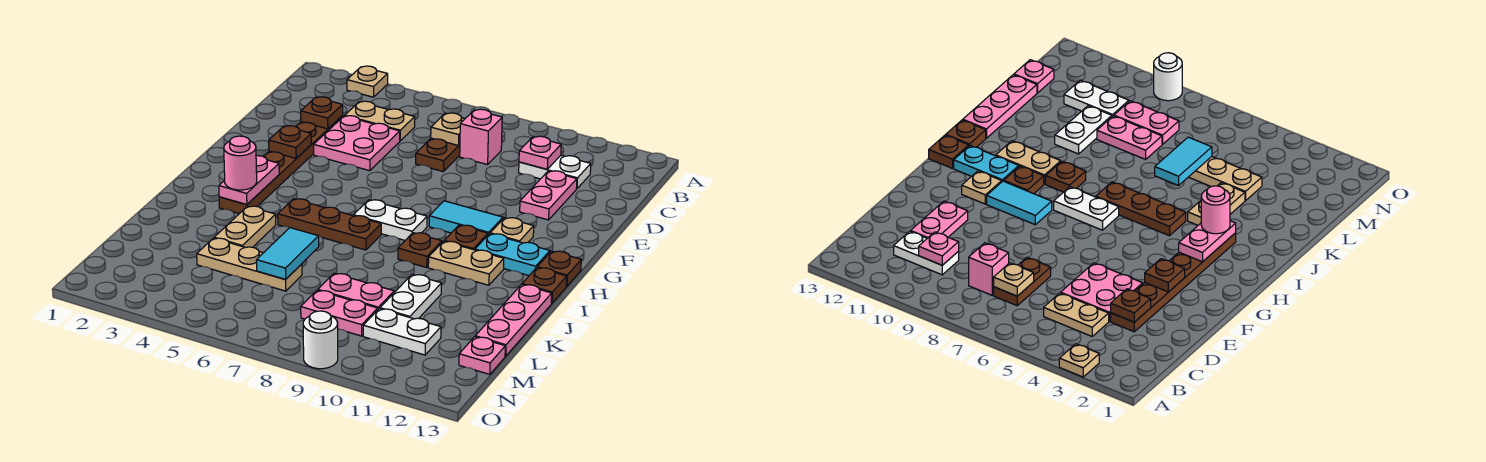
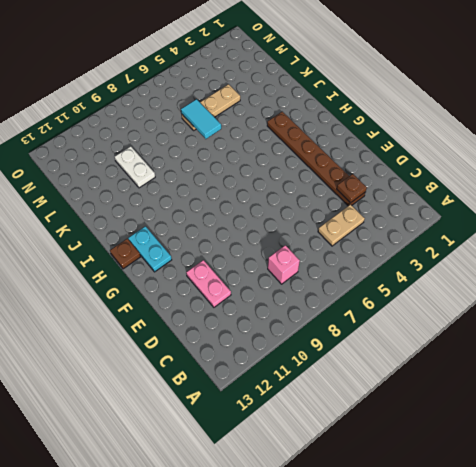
cyan 1x2 plate [128,226,172,272] -> cyan 1x2 plate turned to [475,234,550,276]
none -> tan 1x1 plate [347,66,388,97]
none -> brown 1x2 plate [416,138,460,172]
none -> white 1x2 plate [519,155,591,189]
none -> pink 2x2 plate [314,116,400,171]

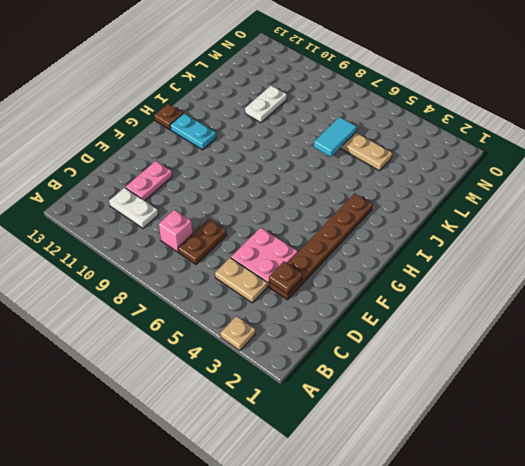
none -> cyan 1x2 tile [429,201,503,235]
none -> tan 1x1 plate [490,218,534,243]
none -> white 1x2 plate [354,200,427,240]
none -> brown 1x1 plate [444,225,488,250]

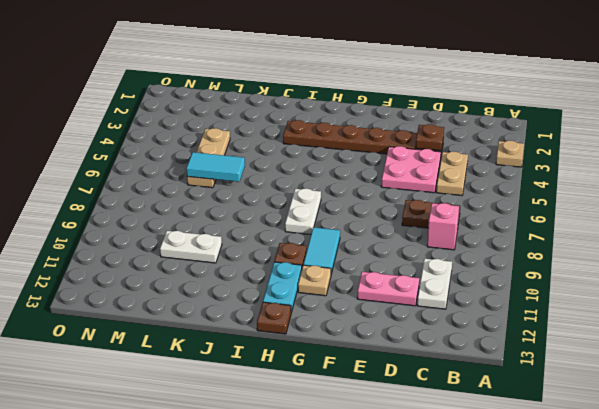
none -> brown 1x3 plate [278,199,381,250]
none -> brown 1x1 plate [398,233,442,268]
none -> tan 1x2 plate [428,241,504,285]
none -> brown 1x1 plate [522,268,567,303]

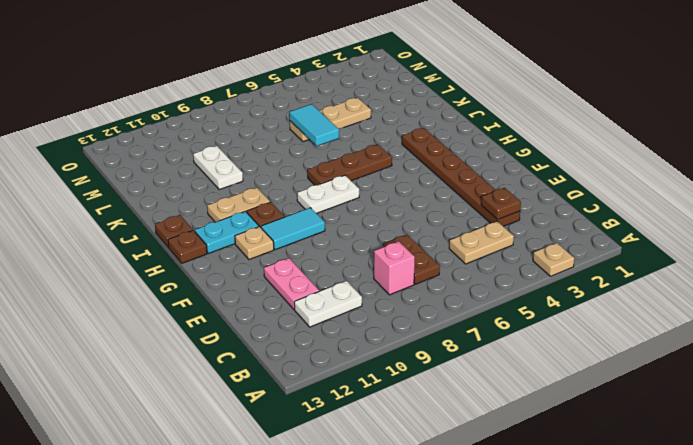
none -> pink 2x2 plate [314,116,400,171]
none -> brown 1x1 plate [398,233,442,268]
none -> tan 1x2 plate [214,206,276,247]
none -> pink 1x3 plate [475,284,552,356]

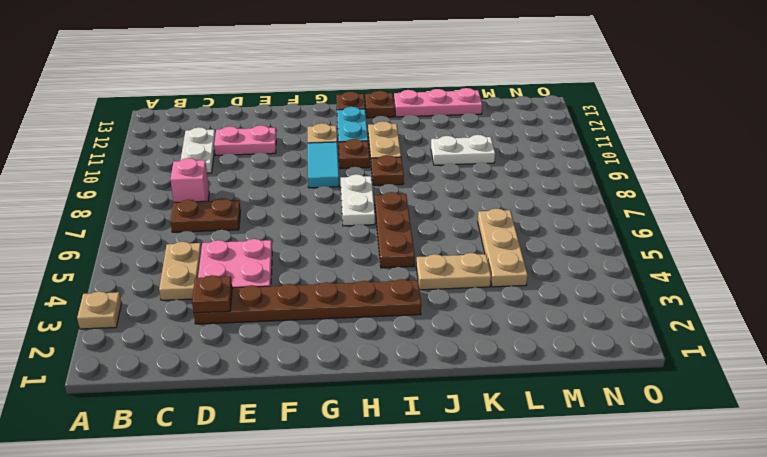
none -> pink 1x2 plate [318,273,394,309]
none -> pink 1x2 plate [301,290,378,336]
none -> white 1x2 plate [363,309,441,355]
none -> pink 1x1 plate [459,337,505,374]

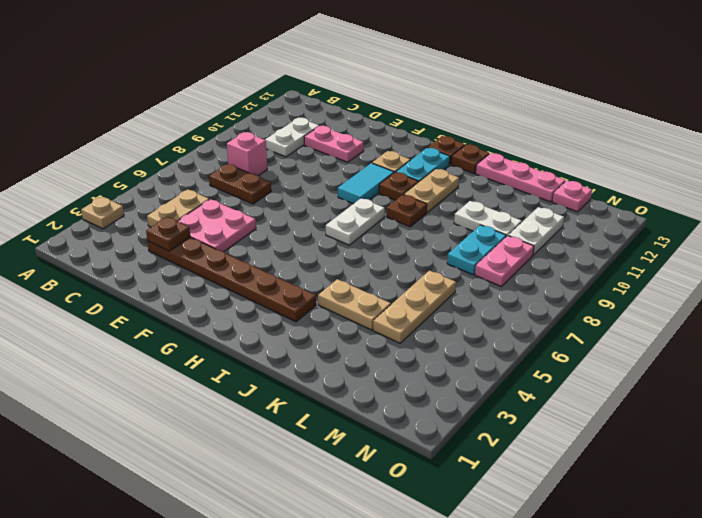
cyan 1x2 plate [447,225,506,275] -> pink 1x2 plate [318,273,394,309]
none -> brown 1x3 plate [278,199,381,250]
none -> white 1x1 round brick [303,311,338,369]
none -> tan 1x1 plate [431,113,465,145]
none -> pink 1x1 plate [519,136,561,169]

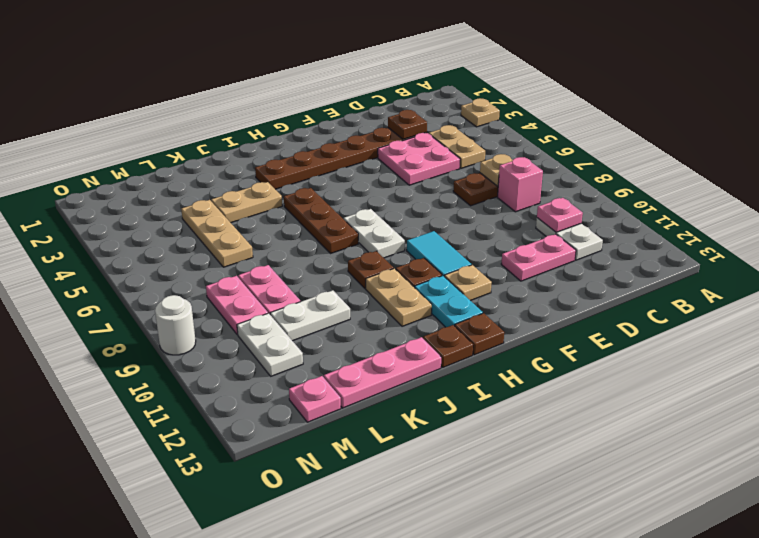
none -> brown 1x1 plate [269,126,311,158]
none -> pink 1x2 plate [219,156,279,205]
none -> cyan 1x2 tile [256,228,319,279]
none -> pink 1x1 round brick [224,136,257,190]

